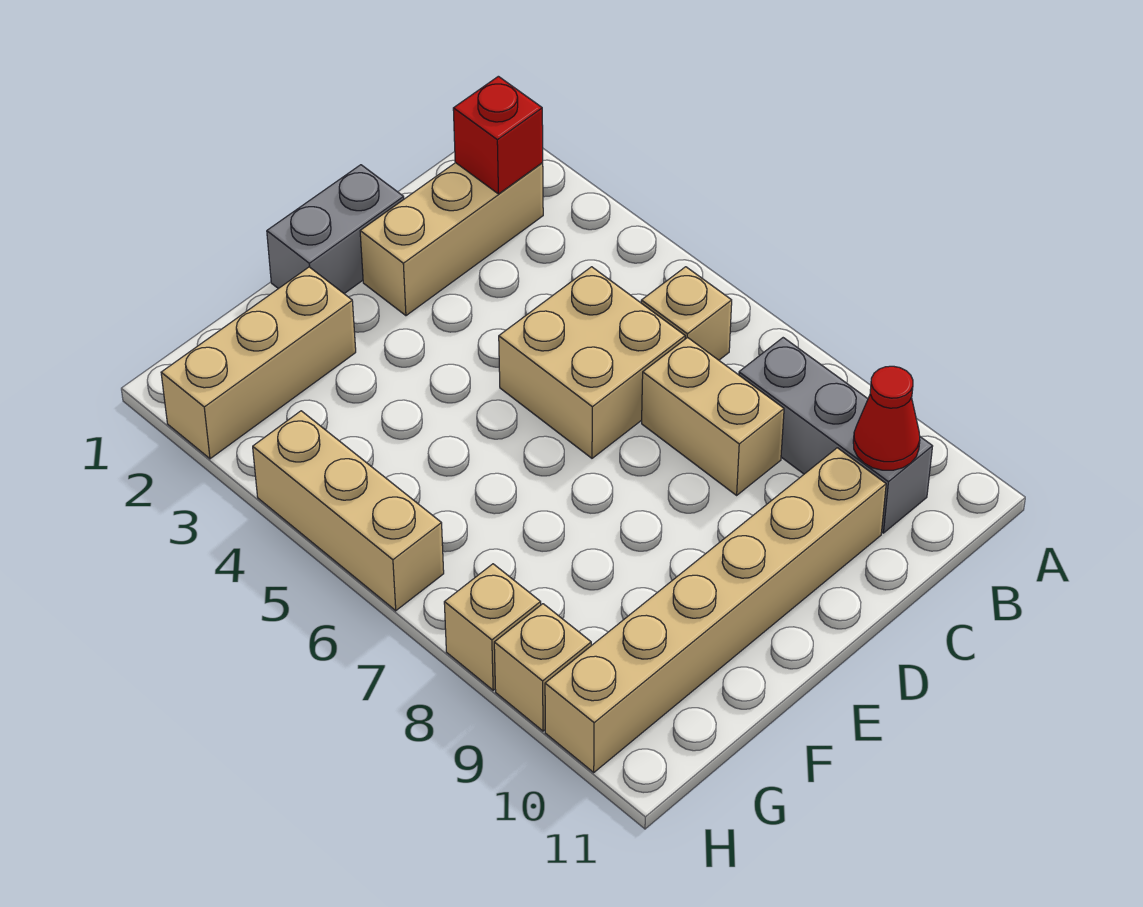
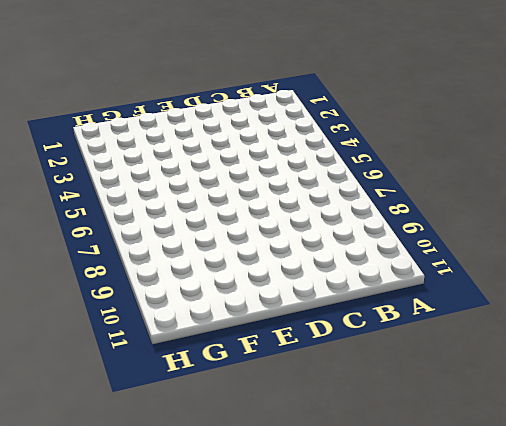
none -> tan 1x3 brick [360,163,543,316]
none -> tan 1x1 brick [641,267,732,360]
none -> grey 1x3 brick [739,338,933,533]

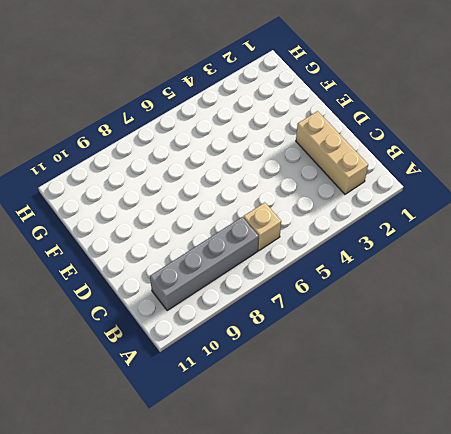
grey 1x4 brick [150,217,259,311] -> grey 1x3 brick [739,338,933,533]
none -> tan 2x2 brick [499,267,685,458]
none -> tan 1x2 brick [642,337,784,495]
none -> tan 1x6 brick [545,448,886,772]

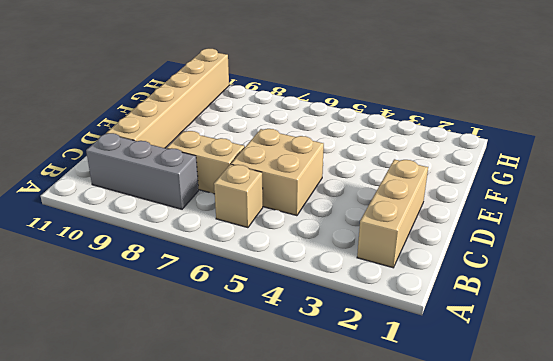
none -> grey 1x2 brick [267,165,404,294]
none -> tan 1x3 brick [161,267,356,459]
none -> tan 1x3 brick [253,411,444,611]

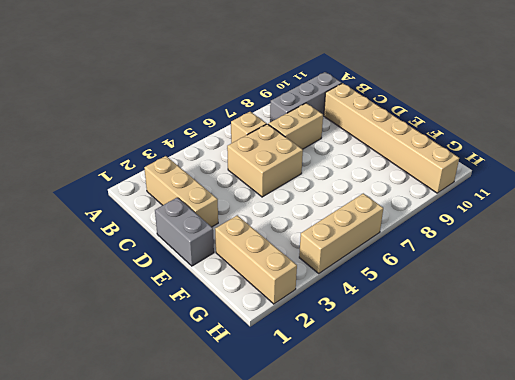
none -> tan 1x1 brick [444,564,541,690]
none -> tan 1x1 brick [494,604,591,731]
none -> red 1x1 brick [453,76,543,194]

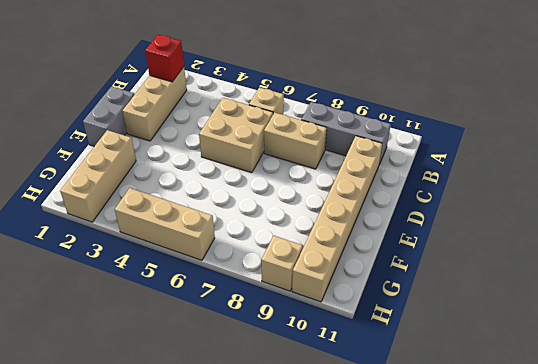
none -> tan 1x1 brick [444,564,541,690]
none -> red 1x1 cone [853,366,920,470]

